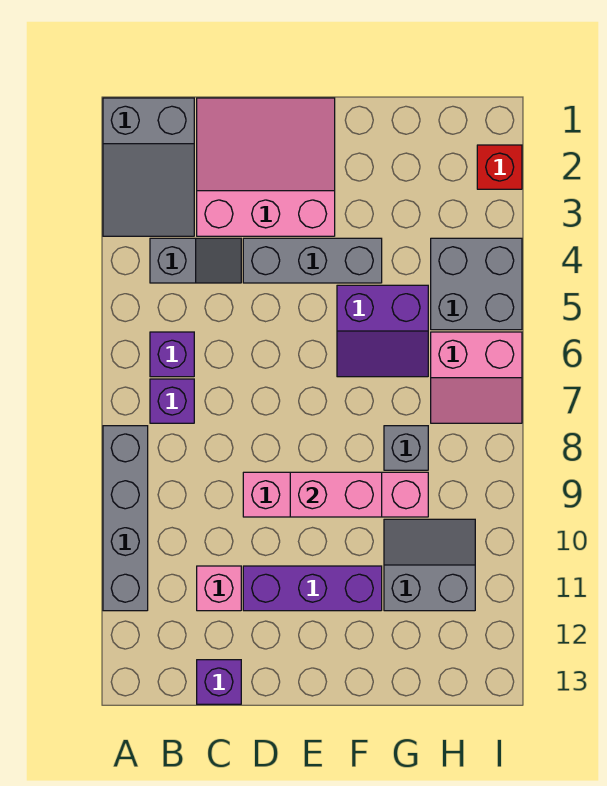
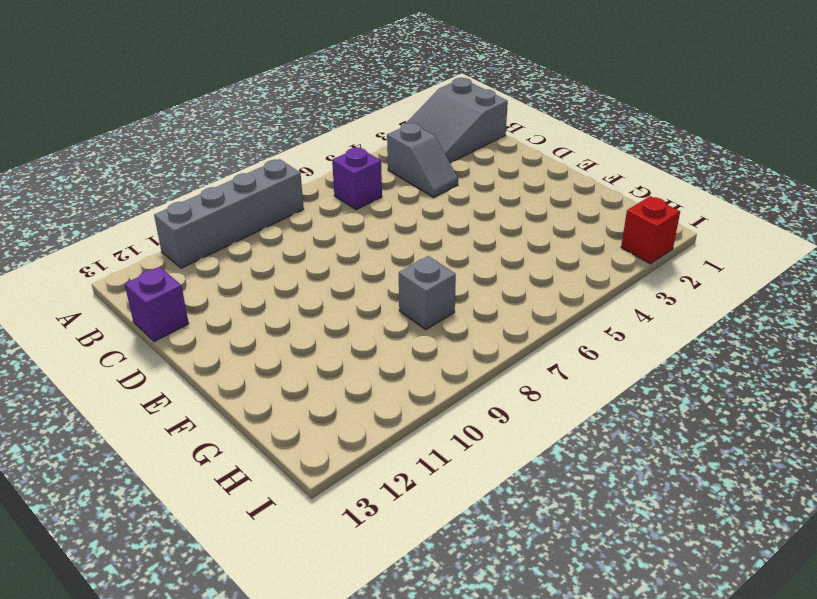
none -> purple 1x1 brick [150,379,194,423]
none -> pink 3x3 slope [197,98,335,236]
none -> pink 1x1 brick [197,566,241,611]

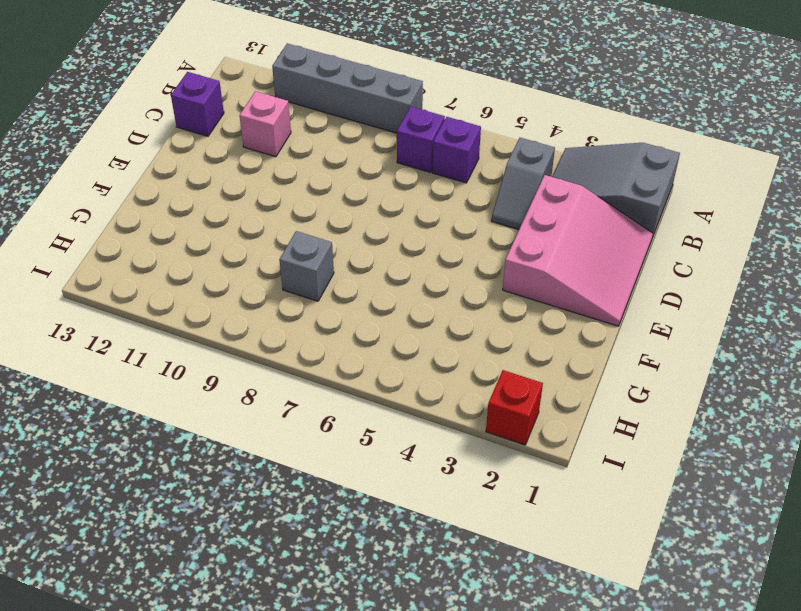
none -> grey 1x3 brick [243,238,382,283]
none -> pink 1x4 brick [243,472,428,517]
none -> purple 1x3 brick [243,566,382,611]

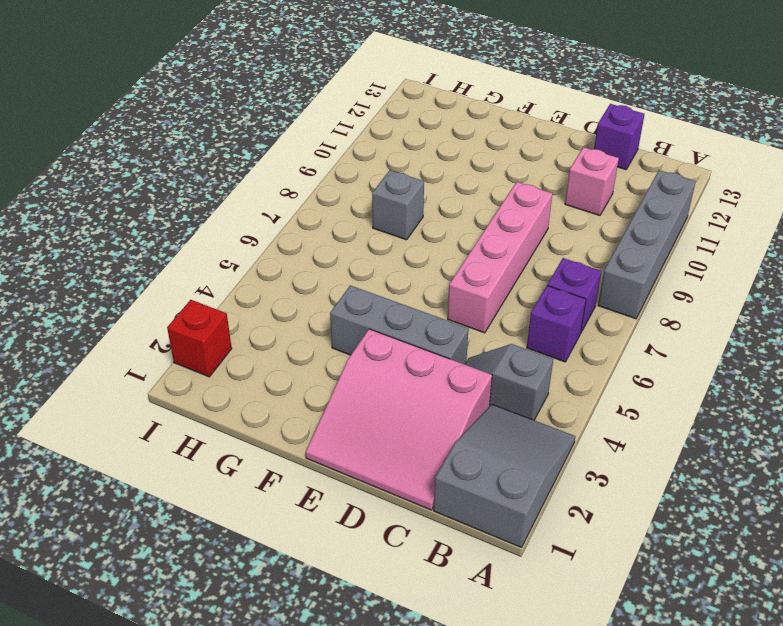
pink 1x4 brick [448,182,552,333] -> pink 1x4 brick turned to [243,472,428,517]
none -> purple 1x3 brick [243,566,382,611]
none -> purple 2x2 slope [337,285,428,377]
none -> grey 2x2 slope [384,519,475,611]

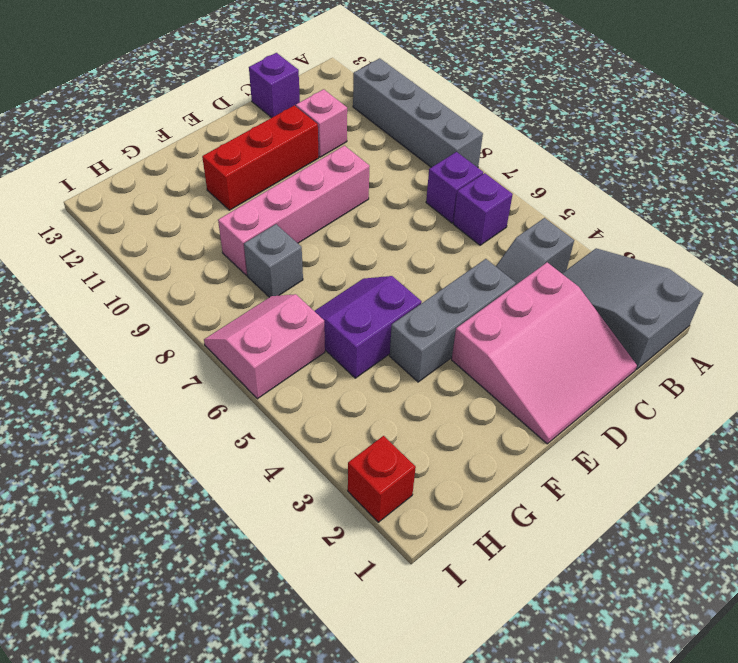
red 1x3 brick [202,105,319,210] -> purple 1x3 brick [243,566,382,611]
none -> grey 2x2 slope [384,519,475,611]
none -> grey 2x2 brick [431,238,522,330]
none -> pink 1x2 brick [290,472,382,517]

